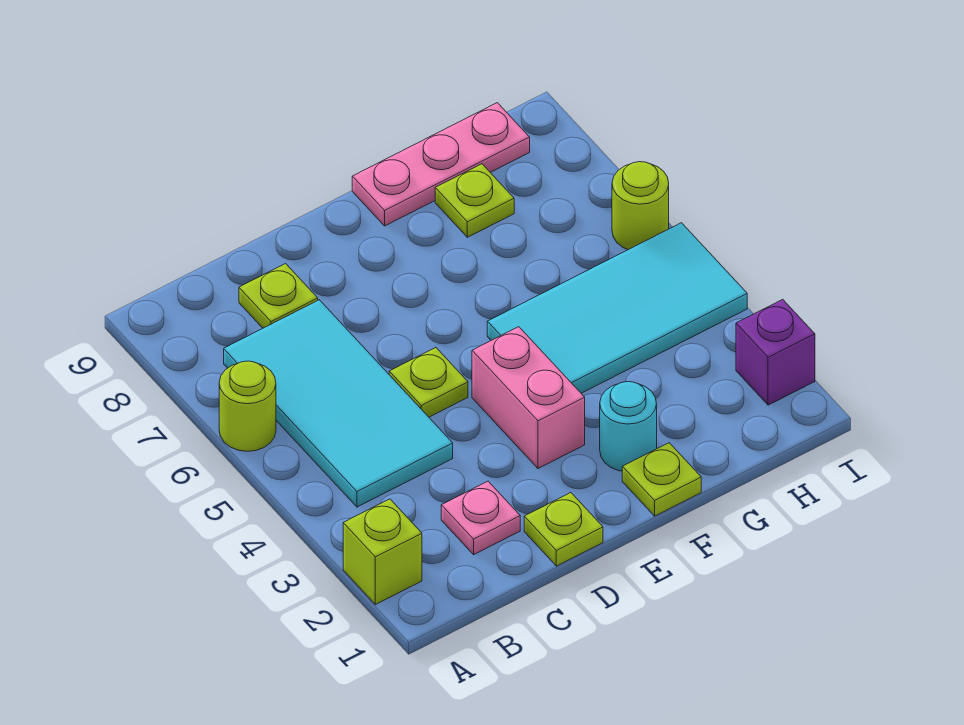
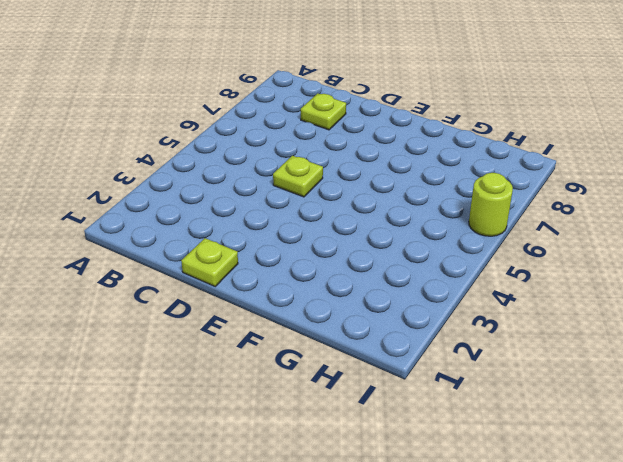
none -> lime 1x1 brick [343,499,422,605]
none -> lime 1x1 round brick [219,361,276,451]
none -> cyan 2x4 tile [224,300,453,507]

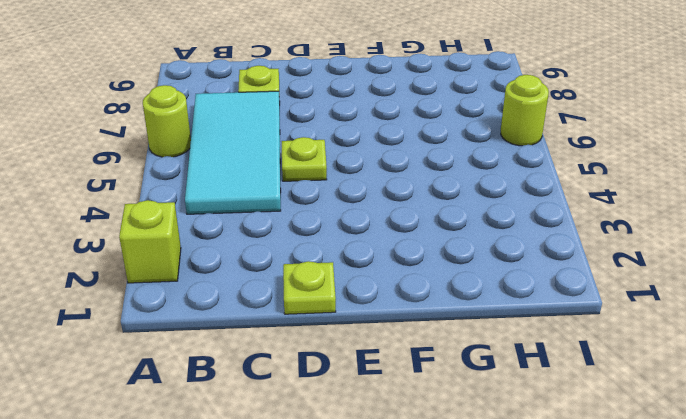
none -> pink 1x1 plate [441,481,520,555]
none -> pink 1x2 brick [472,327,585,469]
none -> lime 1x1 plate [622,443,701,516]

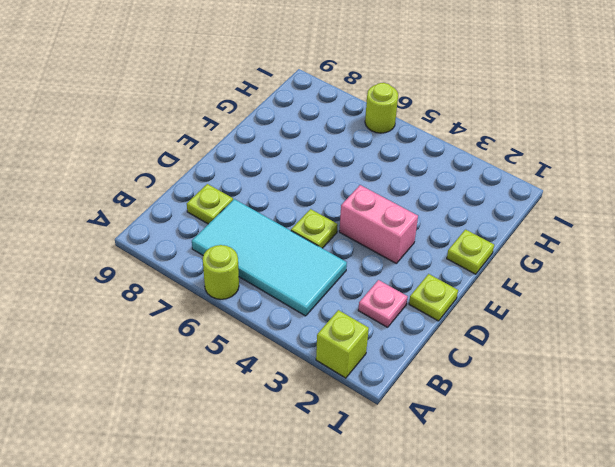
none -> cyan 1x1 round brick [600,382,657,471]
none -> cyan 2x4 tile [487,223,747,393]
none -> pink 1x3 plate [352,103,530,226]

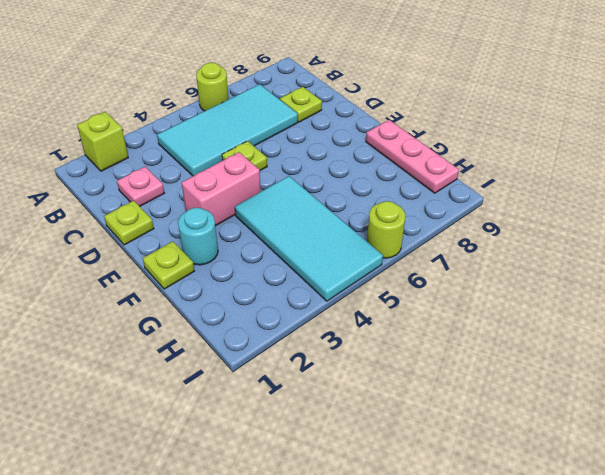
none -> lime 1x1 plate [435,164,514,237]
none -> purple 1x1 brick [736,299,815,405]

